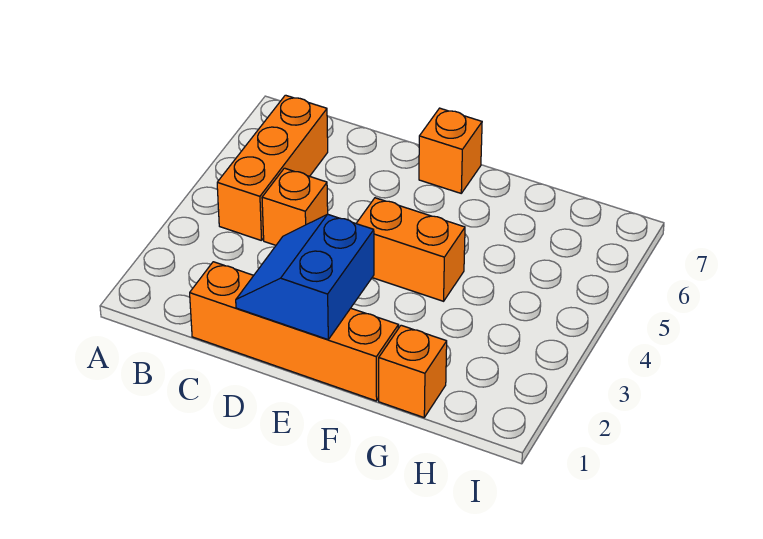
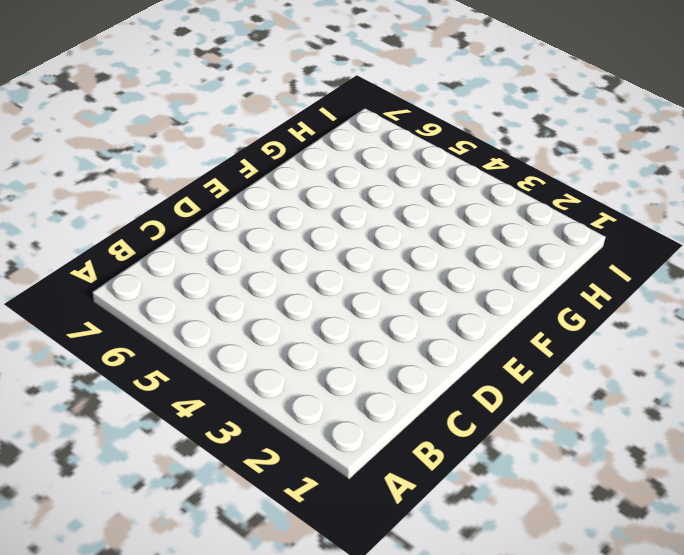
none -> orange 1x3 brick [217,95,328,241]
none -> orange 1x4 brick [190,262,399,401]

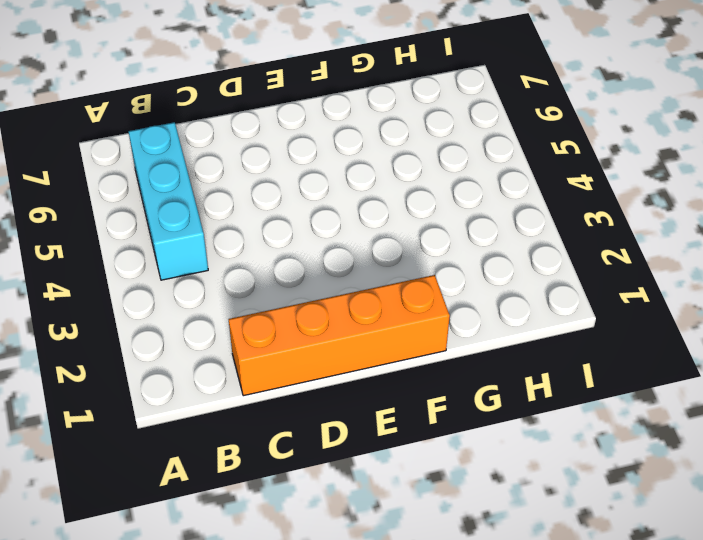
cyan 1x3 brick [128,122,208,280] -> orange 1x3 brick [217,95,328,241]
none -> orange 1x1 brick [262,168,328,245]
none -> orange 1x2 brick [356,198,465,301]

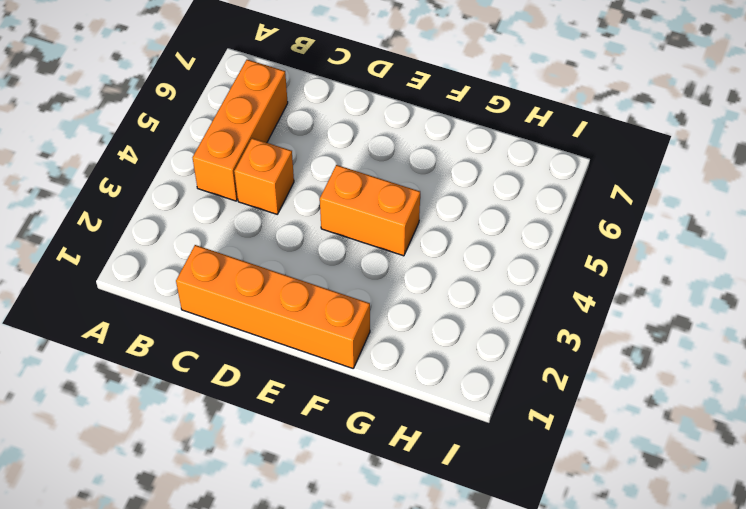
none -> orange 1x1 brick [419,108,482,193]
none -> orange 1x1 brick [379,325,447,417]

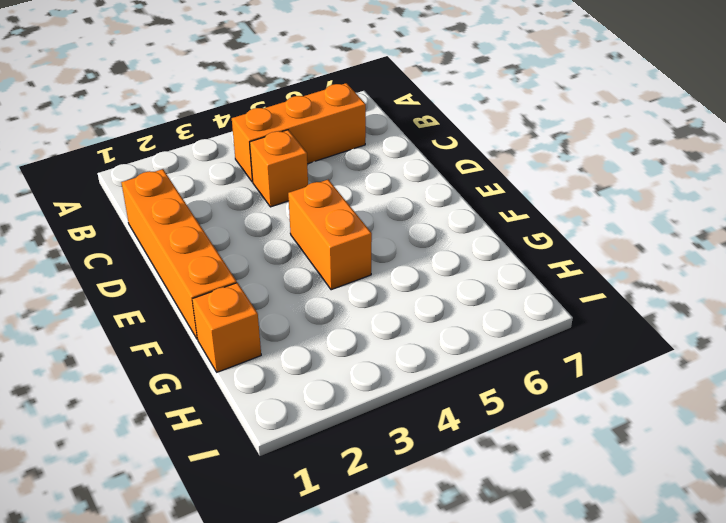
none -> orange 1x1 brick [419,108,482,193]
none -> blue 2x2 slope [236,214,374,339]

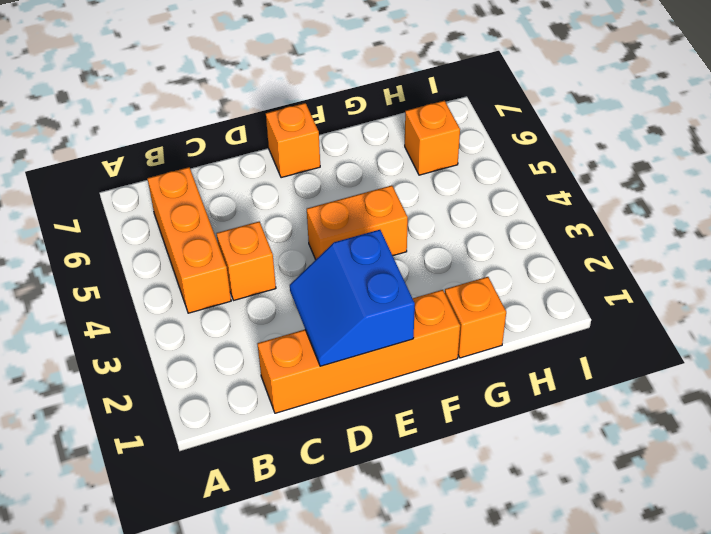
orange 1x1 brick [405,101,460,175] -> none

